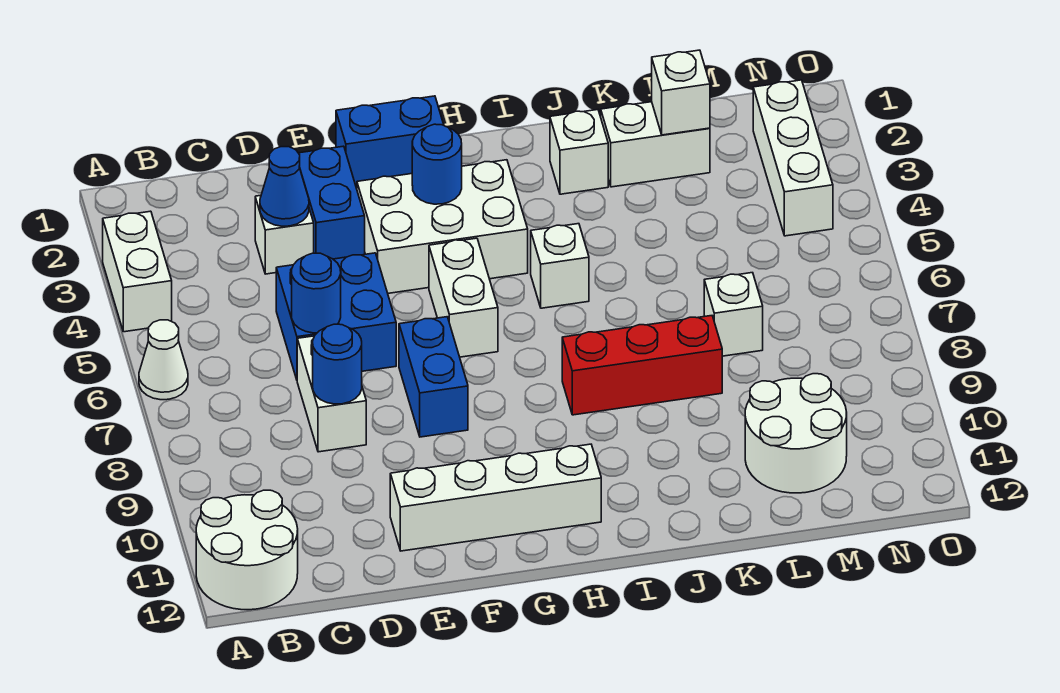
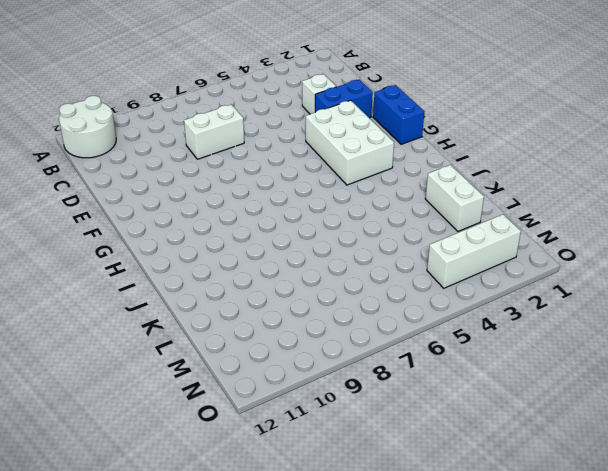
none -> white 1x2 brick [103,211,172,332]
none -> white 1x1 cone [139,320,188,400]
none -> blue 2x2 brick [276,253,396,380]

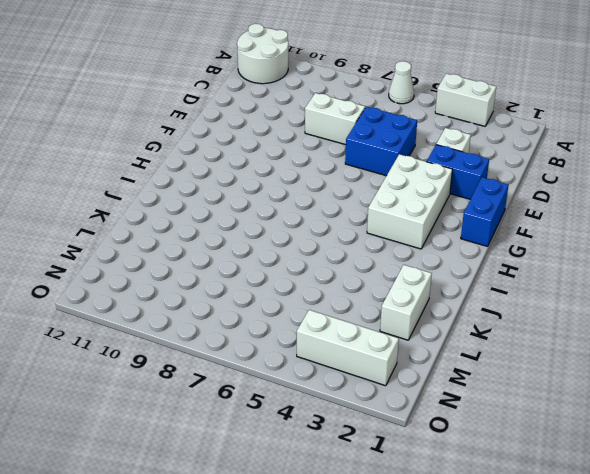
none -> white 1x4 brick [390,444,601,551]
none -> blue 1x2 brick [399,317,468,437]
none -> white 1x2 brick [429,238,498,357]

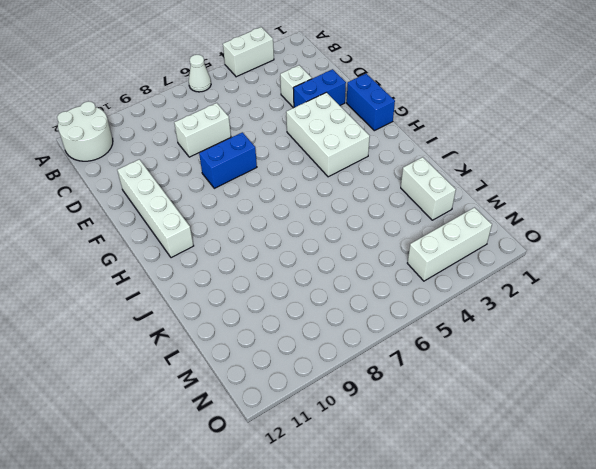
none -> blue 2x2 brick [276,253,396,380]
none -> white 1x2 brick [429,238,498,357]
none -> white 1x1 brick [531,224,589,308]

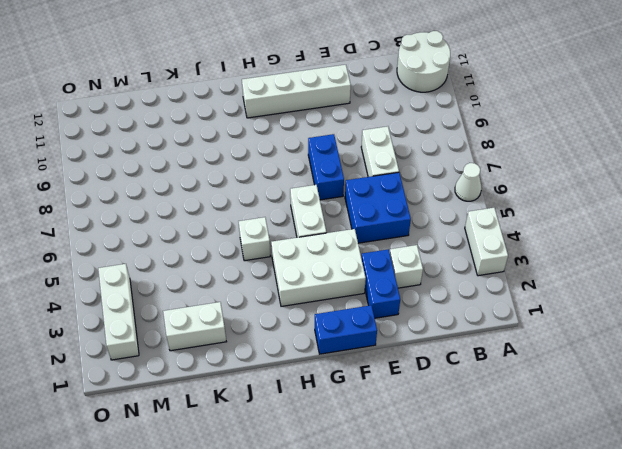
none -> red 1x3 brick [562,316,722,415]
none -> white 1x1 brick [550,110,608,194]
none -> white 1x1 brick [704,273,763,356]

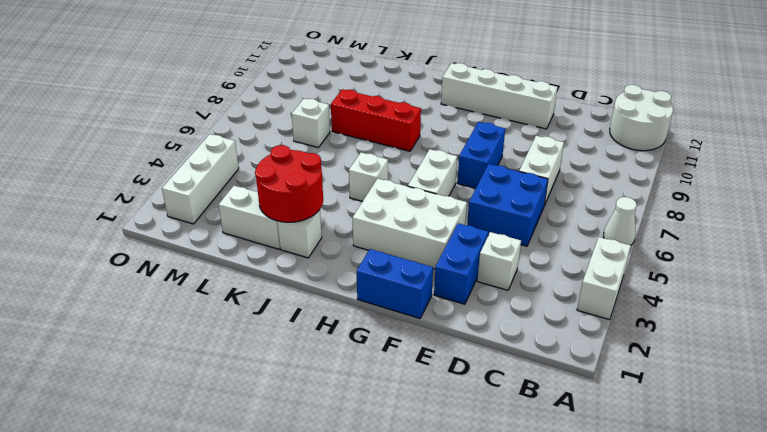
red 2x2 round brick [255,145,323,222] -> none
none -> white 2x2 round brick [745,374,847,493]
none -> blue 1x1 cone [260,147,309,226]
none -> blue 1x1 round brick [292,253,341,333]

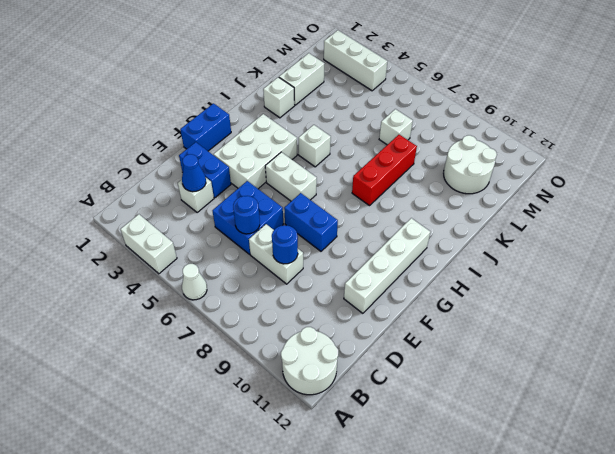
none -> blue 1x1 round brick [412,124,462,204]
none -> white 1x1 brick [652,50,710,135]

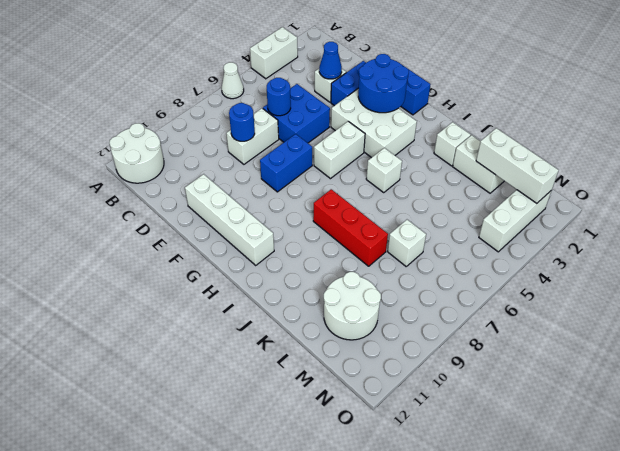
blue 2x2 round brick [358,54,409,113] -> blue 1x1 round brick [412,124,462,204]
white 1x3 brick [476,128,559,203] -> white 1x1 brick [652,50,710,135]

